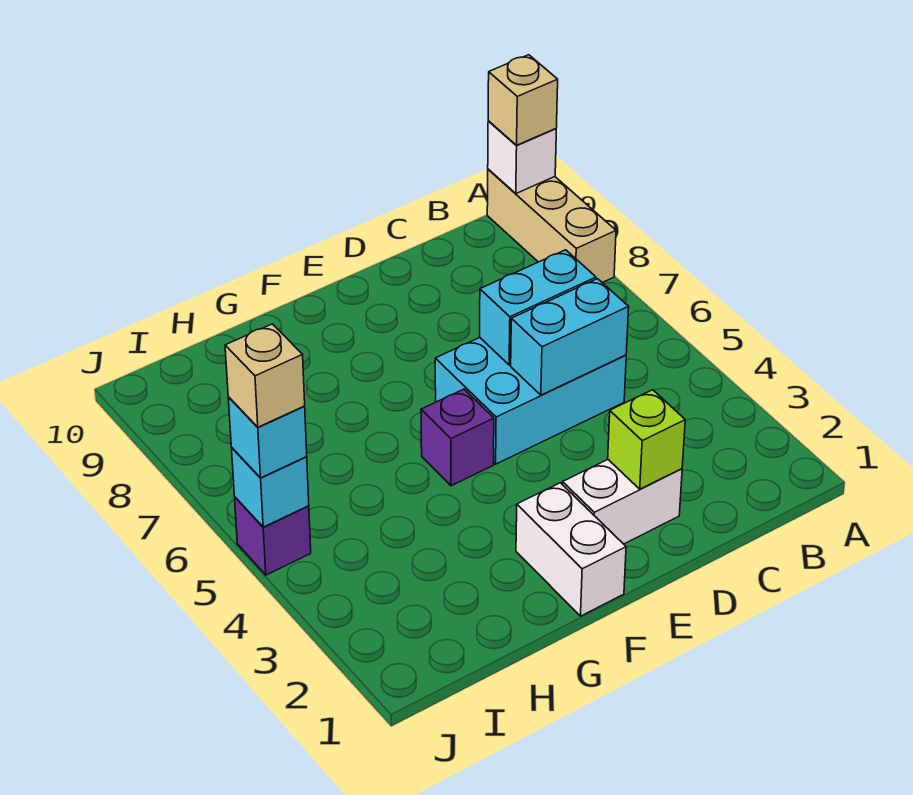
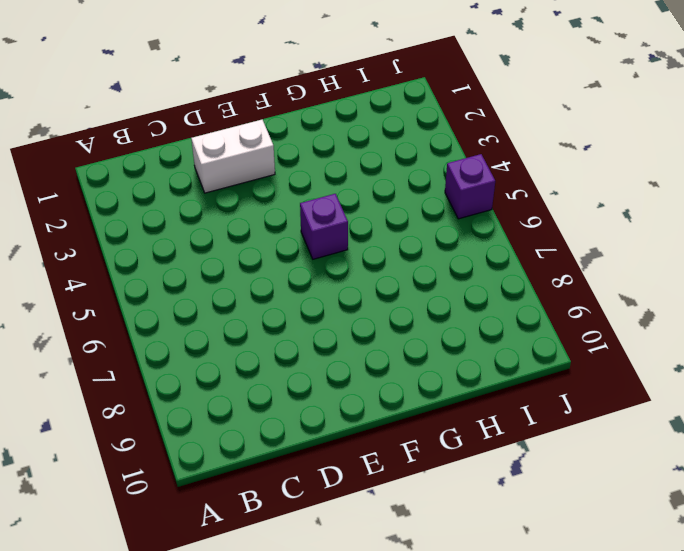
none -> tan 1x3 brick [487,169,616,283]
none -> cyan 2x3 brick [435,338,626,464]
none -> white 1x2 brick [516,483,626,616]

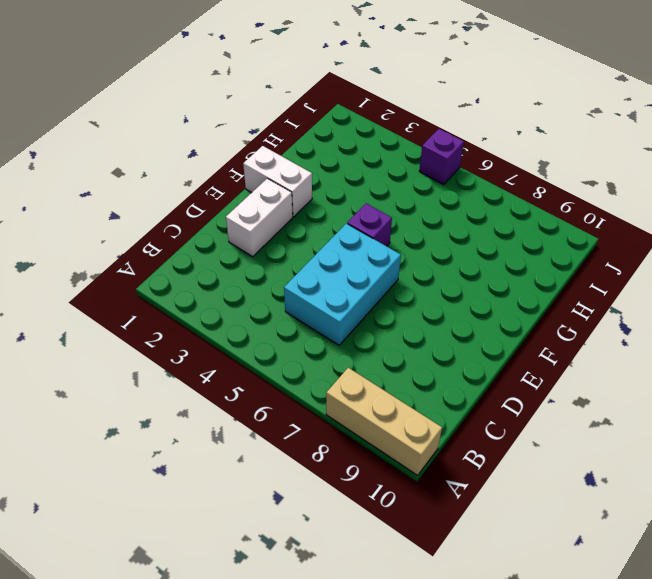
none -> white 1x1 brick [488,121,556,193]
none -> cyan 1x2 brick [511,279,629,395]
none -> cyan 1x2 brick [480,250,596,365]

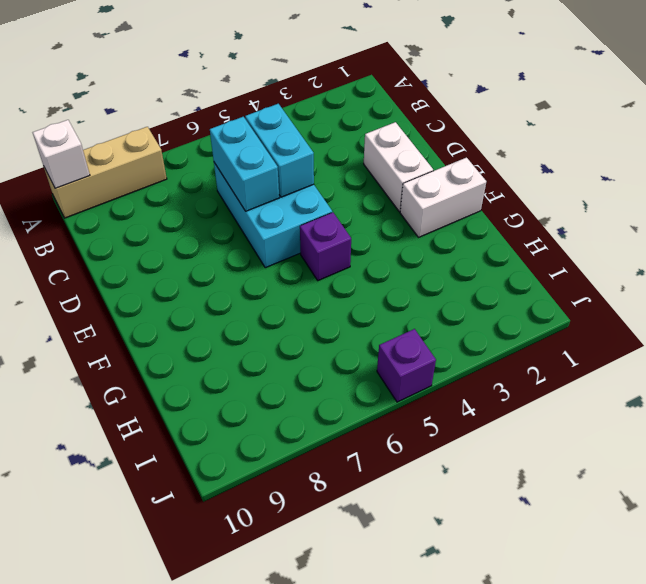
none -> lime 1x1 brick [608,390,685,489]
none -> cyan 1x1 brick [232,448,309,527]
none -> tan 1x1 brick [488,55,558,145]

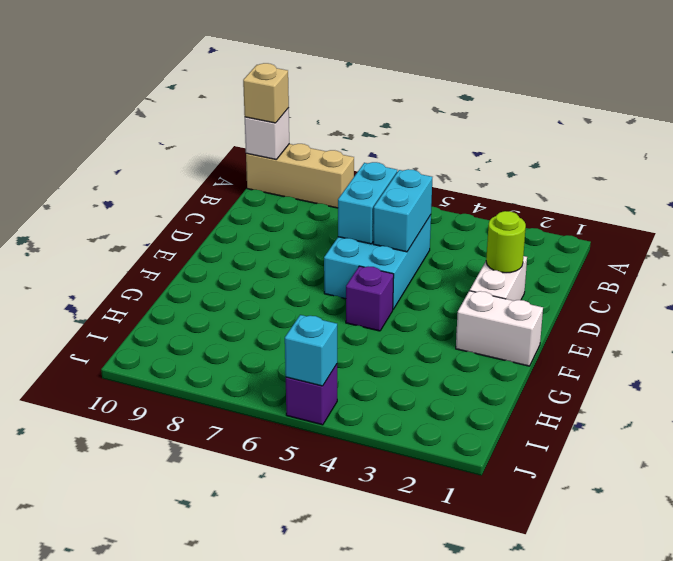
lime 1x1 round brick [486,211,526,273] -> lime 1x1 brick [608,390,685,489]
none -> cyan 1x1 brick [228,397,307,478]
none -> tan 1x1 brick [225,324,305,427]

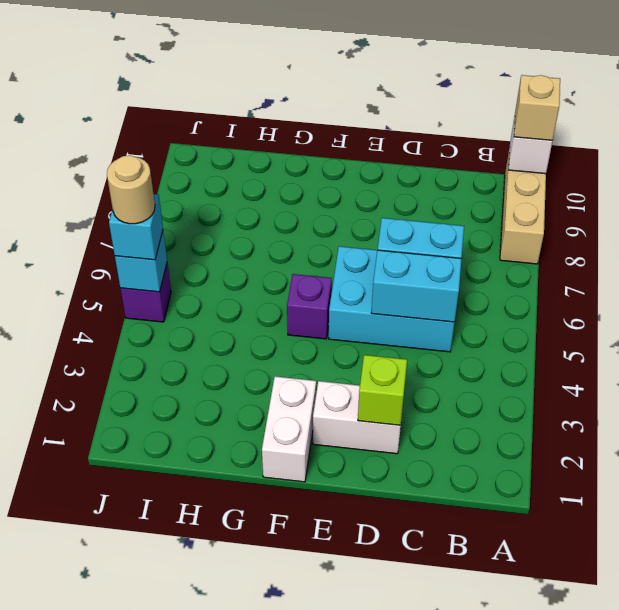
tan 1x1 round brick [107,155,155,224] -> tan 1x1 brick [225,324,305,427]

